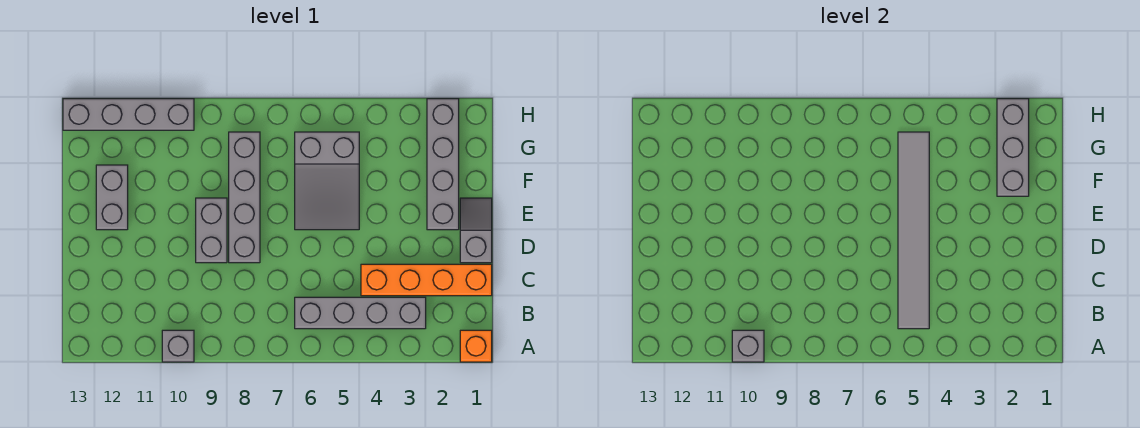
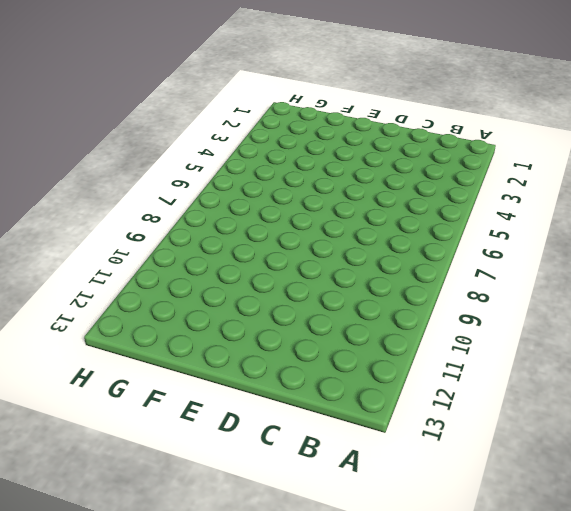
none -> orange 1x1 brick [460,330,492,362]
none -> grey 1x1 brick [162,330,194,362]
none -> grey 1x4 brick [295,297,426,329]

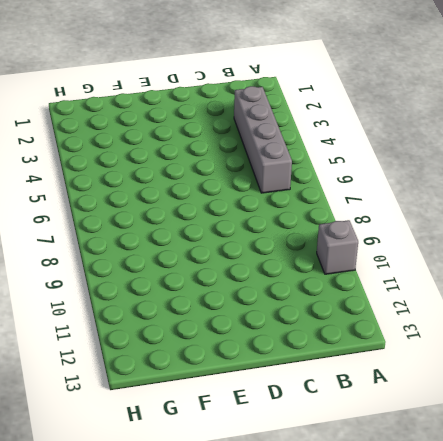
none -> orange 1x1 brick [460,330,492,362]
none -> orange 1x4 brick [361,264,492,296]
none -> grey 1x2 slope [460,198,492,263]

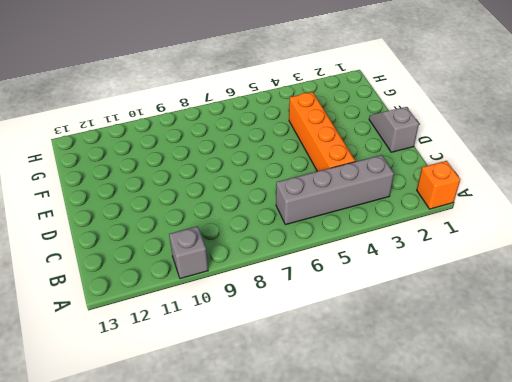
orange 1x4 brick [289,92,355,171] -> orange 1x4 brick turned to [361,264,492,296]
none -> grey 1x4 brick [229,132,260,263]
none -> grey 1x2 brick [196,198,227,263]
none -> grey 1x4 brick [427,99,459,230]

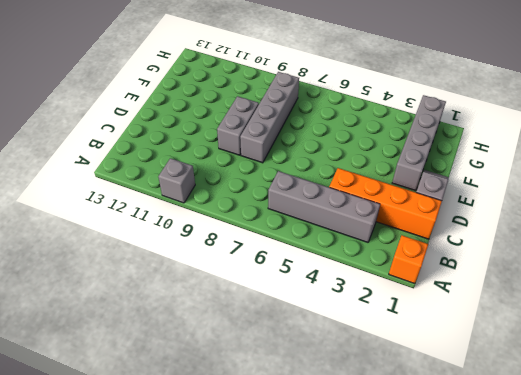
none -> grey 2x3 slope [295,132,359,230]
none -> grey 1x2 brick [96,165,128,230]
none -> grey 1x4 brick [63,99,194,130]

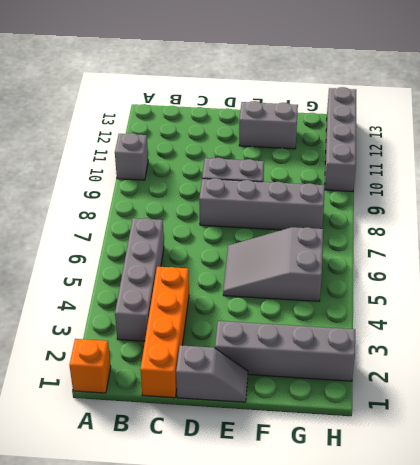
none -> grey 1x1 brick [732,330,764,362]
none -> grey 1x6 tile [898,132,929,329]
none -> grey 1x3 brick [997,99,1029,196]

